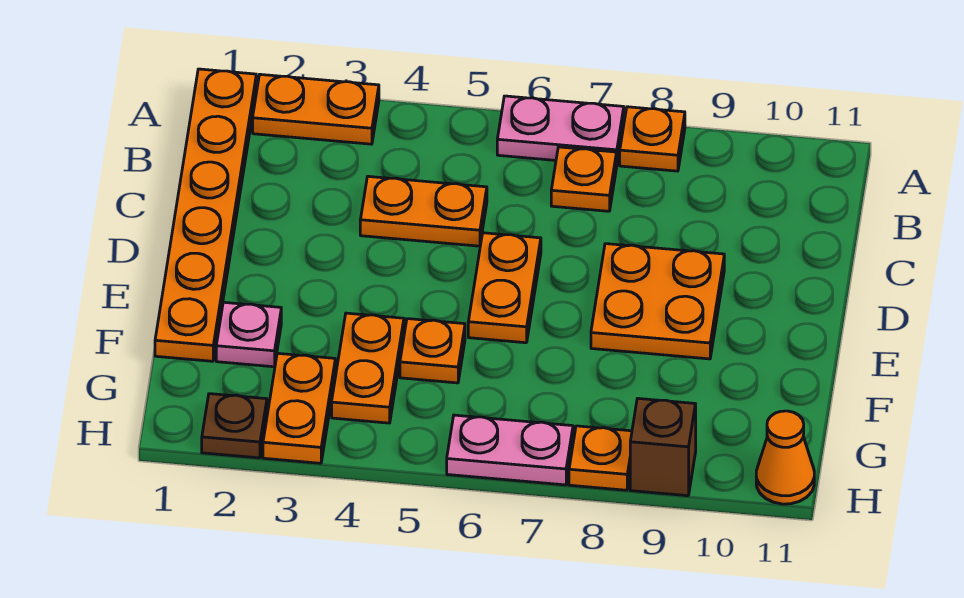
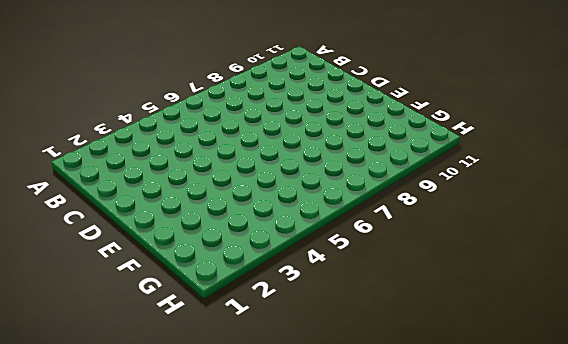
none -> orange 1x6 plate [155,69,256,361]
none -> orange 1x2 plate [253,74,379,144]
none -> pink 1x2 plate [497,96,624,162]

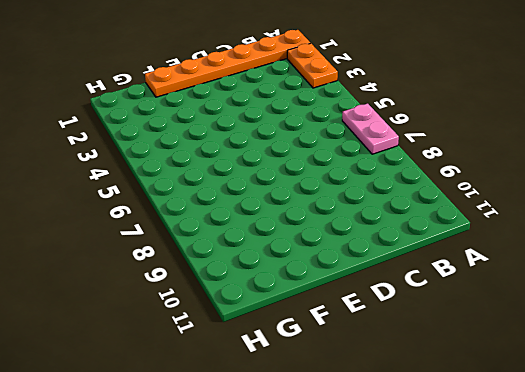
none -> orange 1x1 plate [620,107,685,171]
none -> orange 1x1 plate [551,147,617,211]
none -> orange 1x2 plate [360,176,487,246]

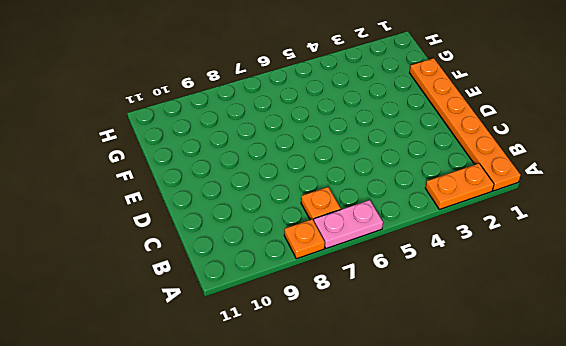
none -> orange 1x2 plate [360,176,487,246]
none -> orange 1x2 plate [468,233,541,343]
none -> orange 2x2 plate [591,244,724,359]

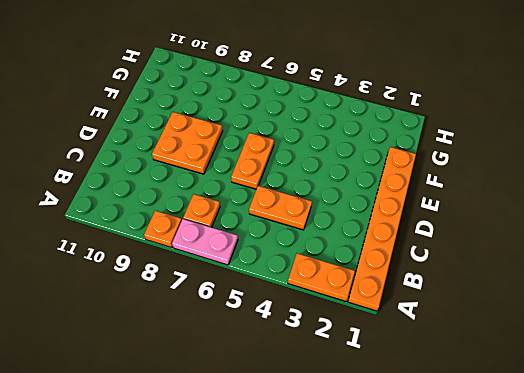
none -> pink 1x1 plate [216,302,281,367]
none -> orange 1x2 plate [332,313,404,423]
none -> orange 1x1 plate [400,319,465,383]

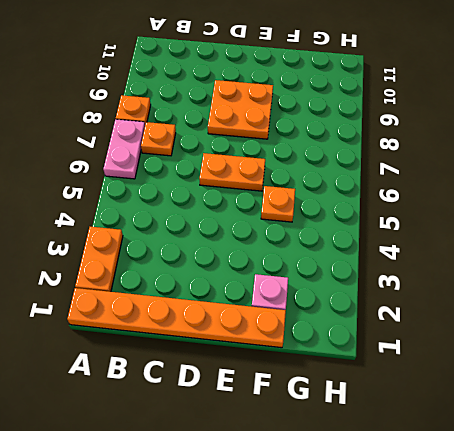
none -> orange 1x2 plate [360,176,487,246]
none -> orange 1x2 plate [332,313,404,423]
none -> orange 1x2 plate [263,353,335,463]

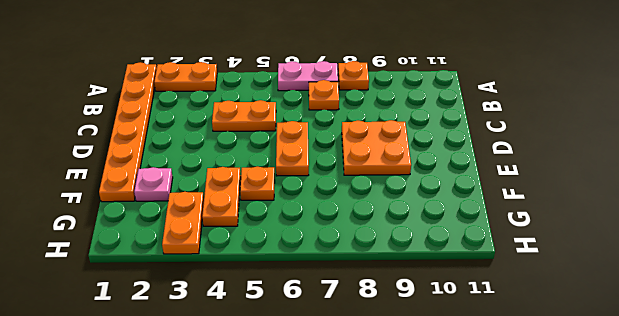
none -> brown 1x1 plate [202,394,267,458]
none -> pink 1x2 plate [447,415,573,485]
none -> orange 1x1 plate [569,426,632,490]

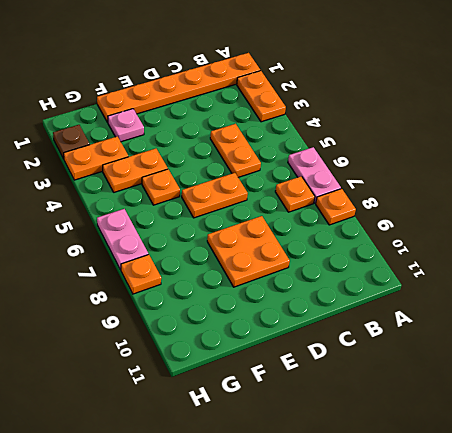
none -> brown 1x1 brick [630,398,696,496]
none -> orange 1x1 cone [756,411,814,504]

